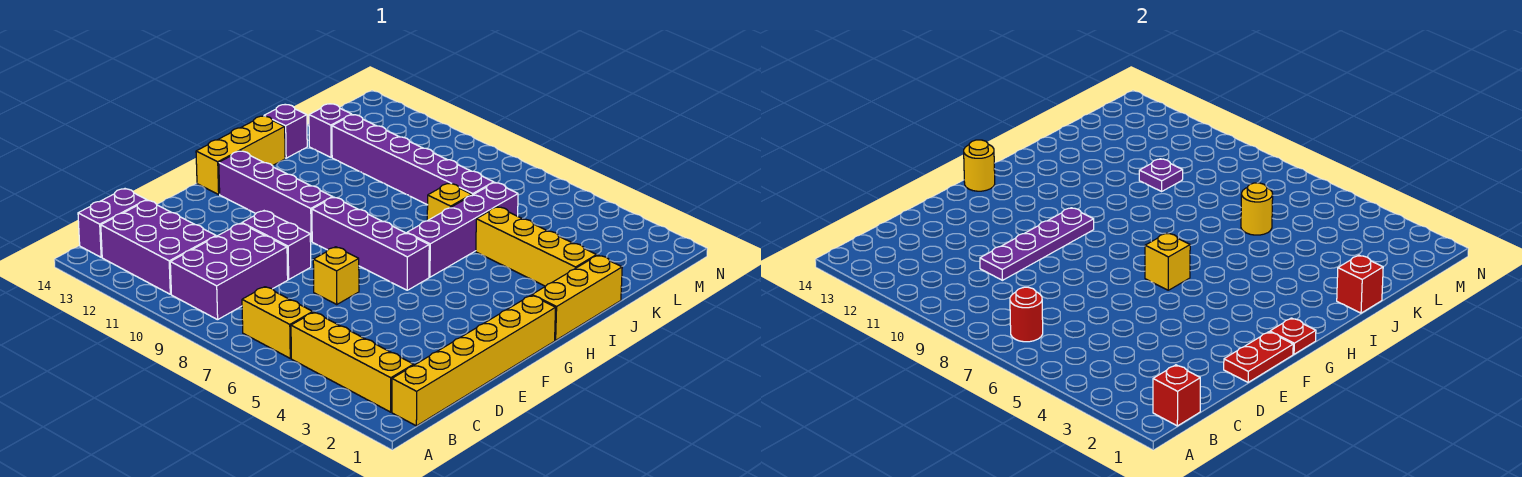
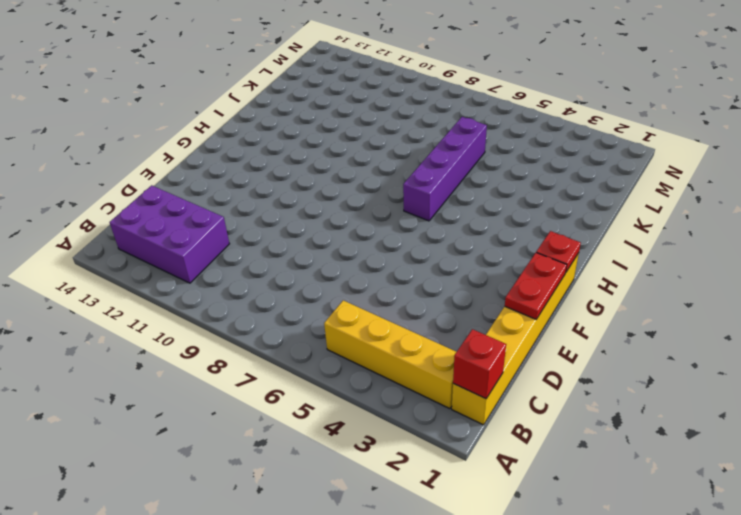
none -> yellow 1x2 brick [242,287,313,358]
none -> purple 2x3 brick [170,223,288,320]
none -> purple 1x2 brick [78,189,147,257]

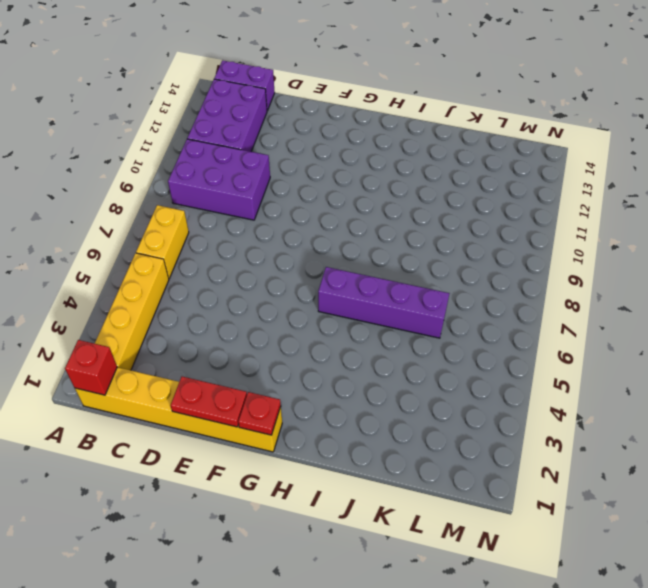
none -> yellow 1x1 brick [313,247,359,305]
none -> purple 1x2 brick [242,211,311,279]
none -> purple 1x4 brick [312,197,429,290]

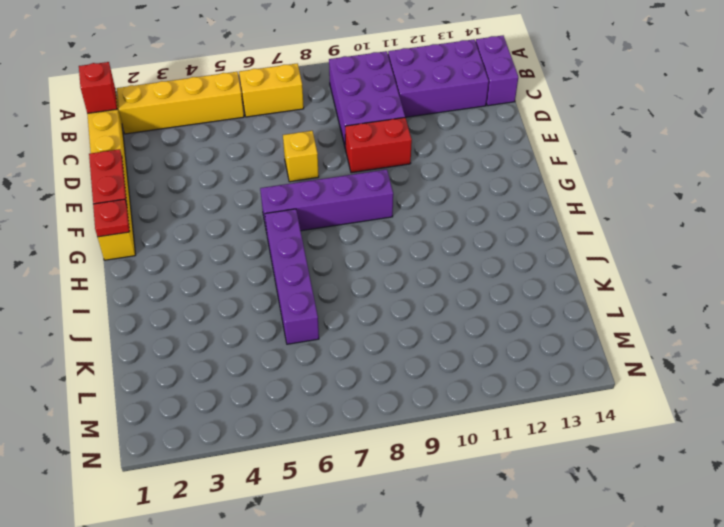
red 1x2 brick [345,118,412,173] -> purple 1x2 brick [242,211,311,279]
none -> purple 1x4 brick [219,151,333,241]
none -> yellow 1x3 brick [196,116,285,194]
none -> yellow 1x3 brick [532,255,622,340]

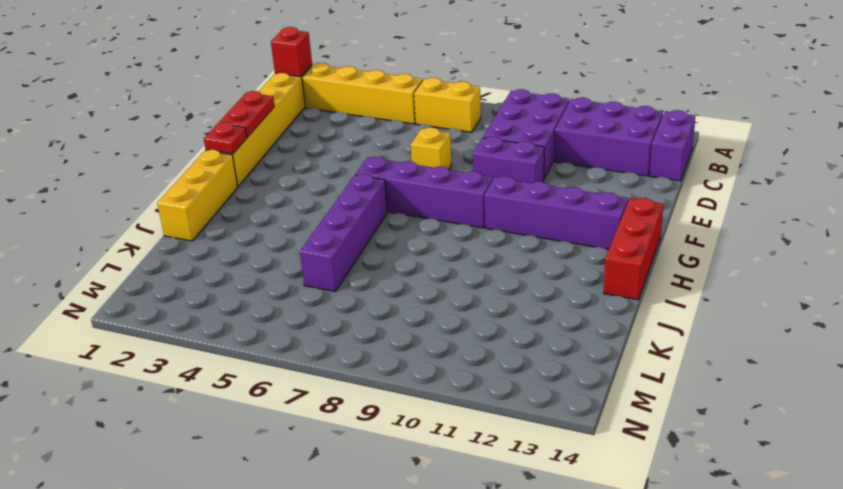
red 1x3 brick [604,198,663,300] -> yellow 1x3 brick [196,116,285,194]
none -> yellow 1x4 brick [476,207,596,286]
none -> yellow 1x1 brick [427,183,472,221]
none -> purple 1x1 brick [264,105,307,158]

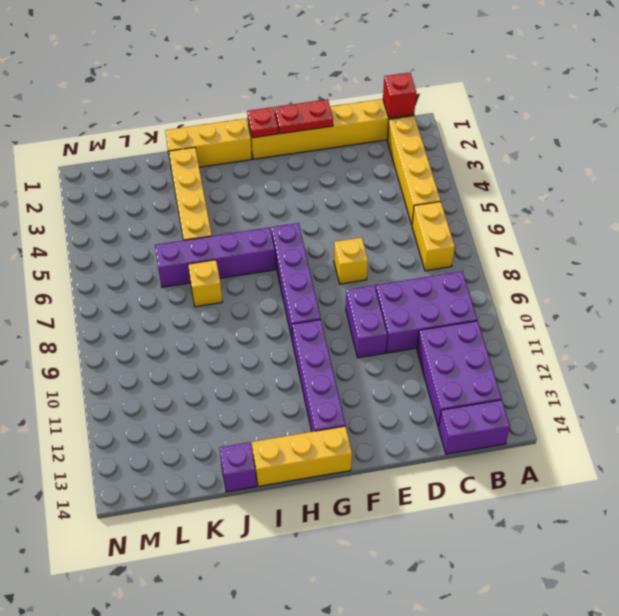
none -> purple 1x6 brick [332,115,494,205]
none -> purple 1x1 brick [309,104,352,157]
none -> red 1x1 round brick [1010,287,1043,342]

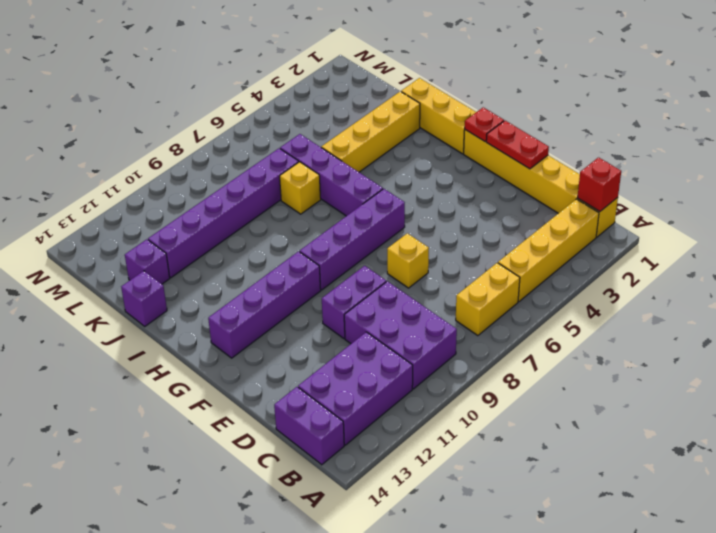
none -> yellow 1x3 brick [196,116,285,194]
none -> red 1x1 round brick [1010,287,1043,342]
none -> purple 1x4 plate [980,208,1094,280]

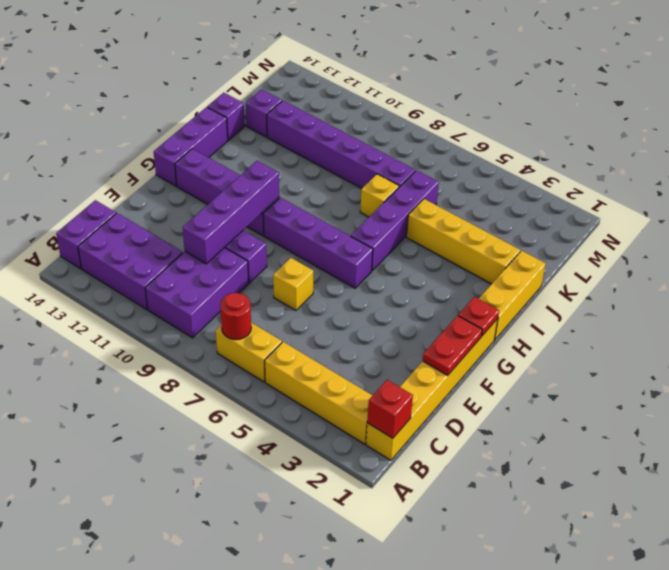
purple 1x4 brick [183,161,279,264] -> purple 1x4 plate [980,208,1094,280]
purple 1x3 brick [154,107,228,186] -> yellow 1x3 brick [196,116,285,194]
none -> yellow 1x1 brick [1145,233,1190,290]
none -> yellow 1x1 round brick [964,140,995,191]
none -> red 1x1 brick [1337,255,1383,313]

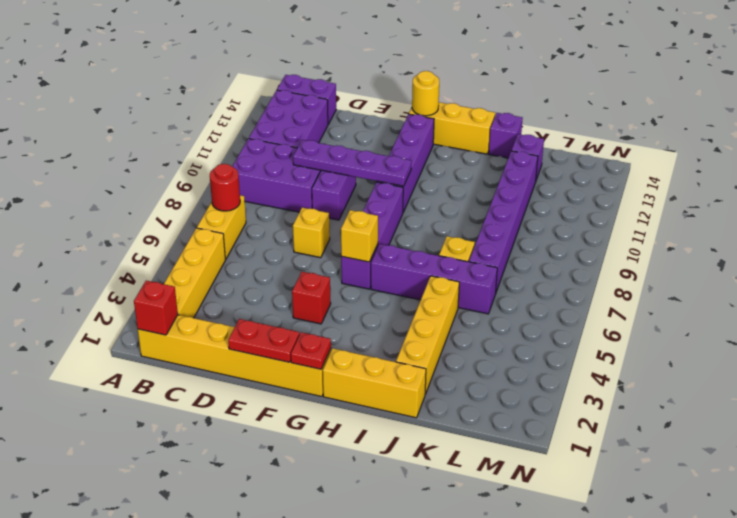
red 1x1 brick [292,272,331,324] -> red 1x1 brick moved to [1337,255,1383,313]
none -> yellow 1x1 round brick [1241,183,1273,235]
none -> purple 1x1 plate [1139,159,1183,191]

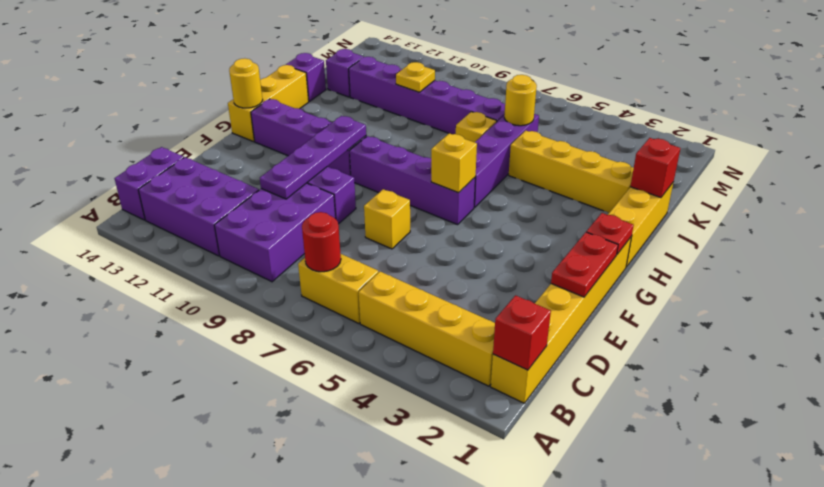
yellow 1x1 plate [396,62,435,92] -> purple 1x1 plate [1139,159,1183,191]

